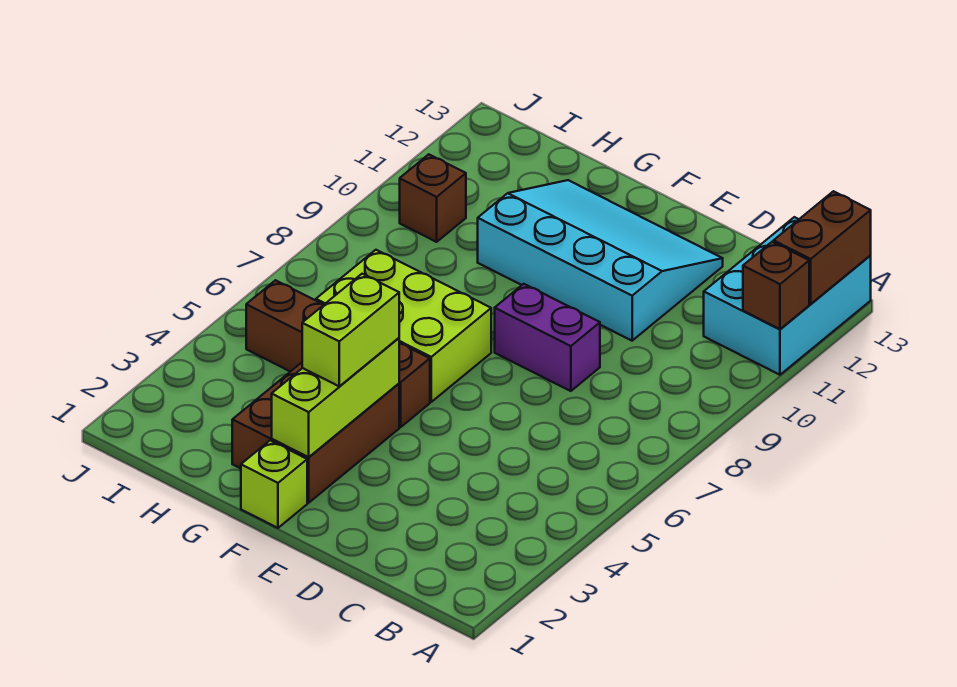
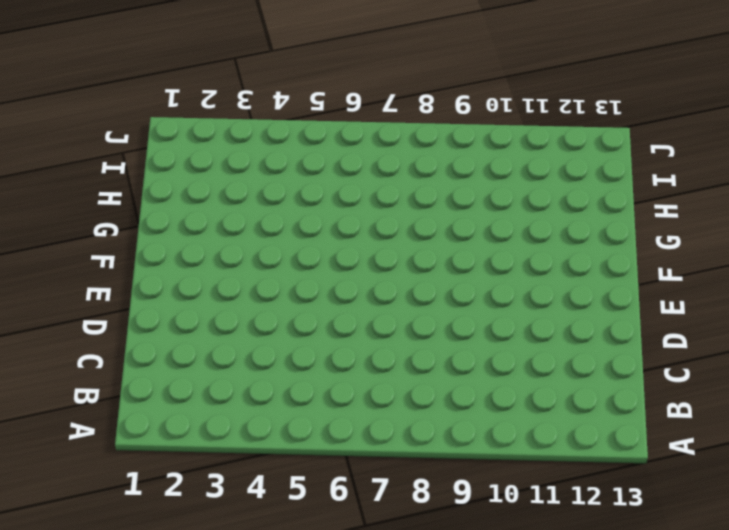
none -> cyan 2x3 brick [704,217,871,375]
none -> purple 1x2 brick [495,284,600,391]
none -> cyan 3x4 slope [478,180,723,341]

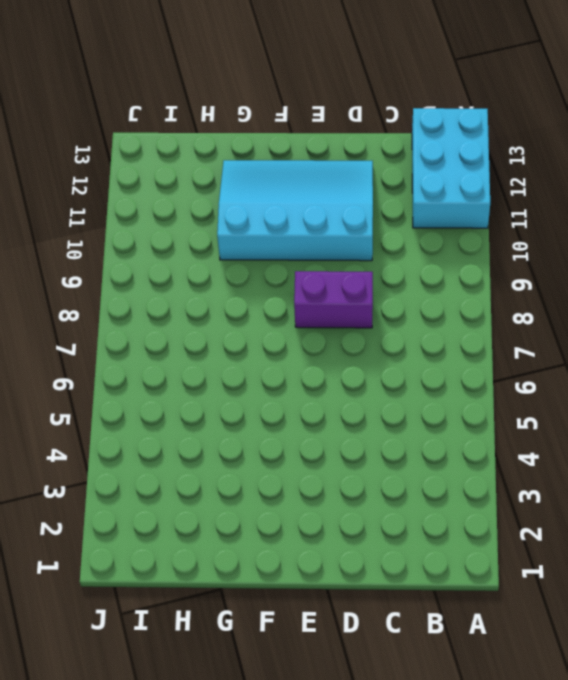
none -> lime 1x1 brick [241,440,307,528]
none -> brown 2x3 brick [232,363,399,503]
none -> brown 1x4 brick [246,280,430,427]

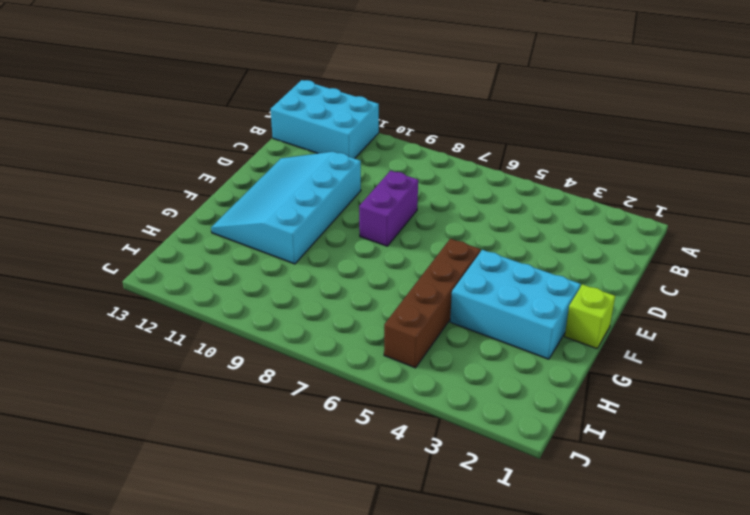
cyan 2x3 brick [450,250,580,359] -> brown 2x3 brick [232,363,399,503]
none -> lime 2x3 brick [316,250,491,402]
none -> brown 1x1 brick [400,154,466,242]
none -> brown 1x1 brick [743,242,809,329]

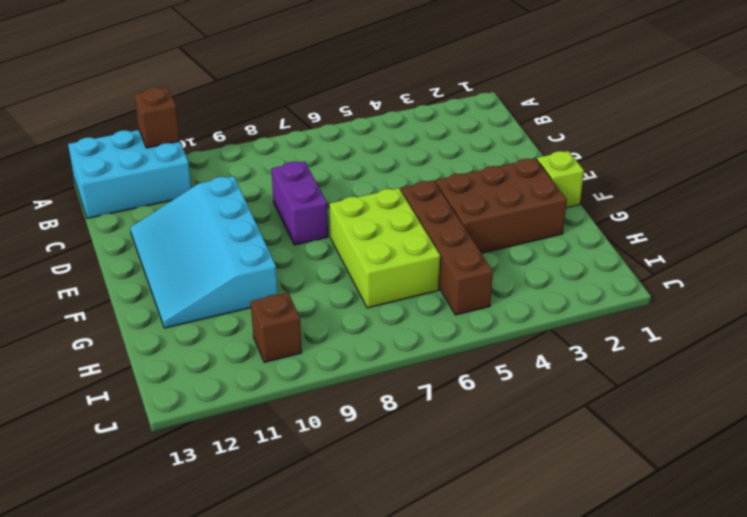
none -> brown 1x2 brick [774,191,871,304]
none -> lime 1x3 brick [272,338,399,457]
none -> lime 1x2 brick [302,274,399,387]

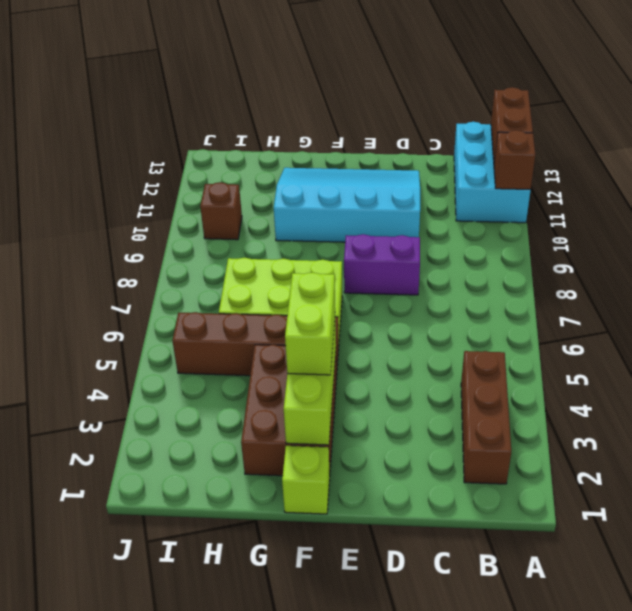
brown 1x3 brick [461,351,511,484] -> none

